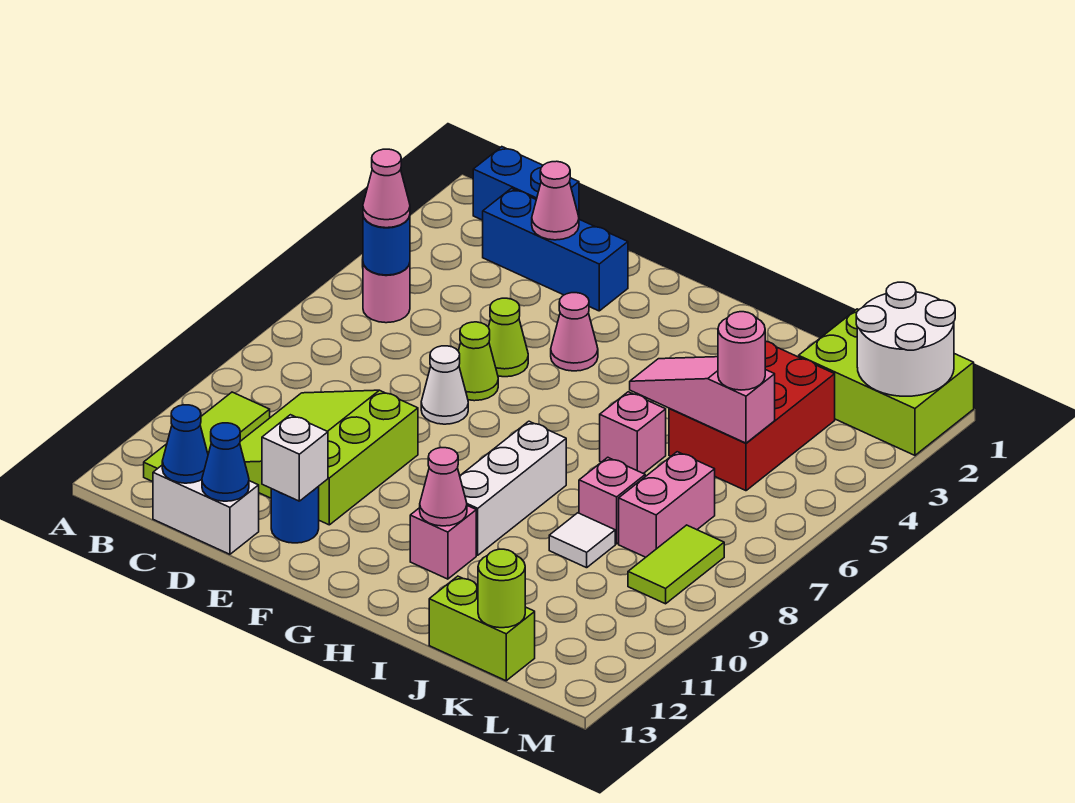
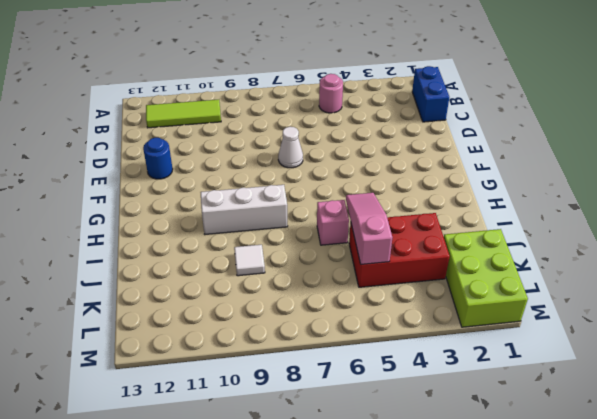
none -> blue 1x3 brick [483,188,628,311]
none -> lime 3x3 slope [240,390,418,525]
none -> white 1x2 brick [153,466,259,554]
none -> lime 1x1 cone [489,298,528,377]

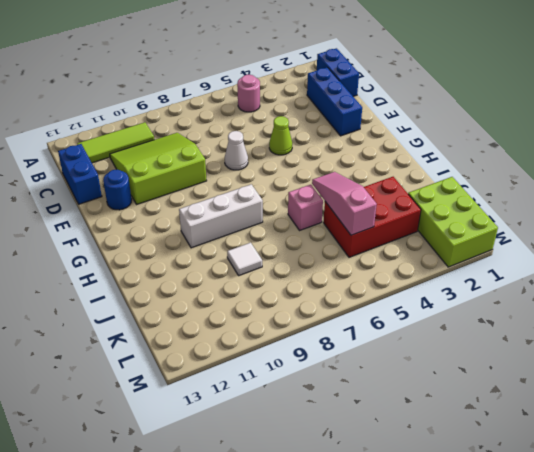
blue 1x2 brick [58,144,102,204] -> white 1x2 brick [153,466,259,554]
none -> lime 1x1 cone [459,322,498,401]
none -> pink 1x1 cone [551,293,598,371]
none -> pink 1x1 brick [410,506,476,579]
none -> pink 1x1 brick [579,457,645,544]

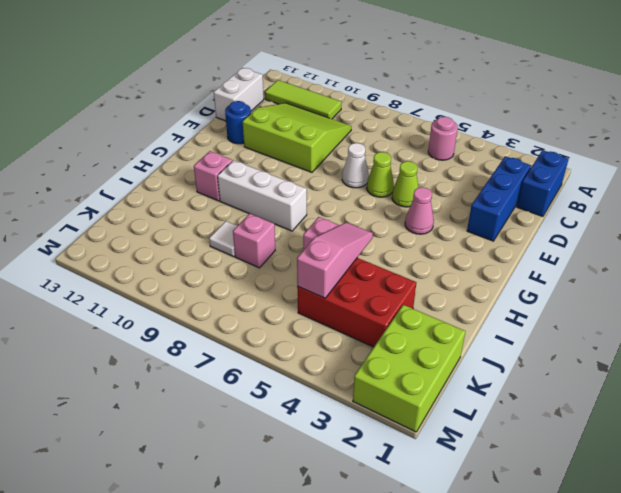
none -> lime 1x2 brick [429,576,535,681]
none -> pink 1x2 brick [619,452,715,557]
none -> lime 1x2 tile [628,525,724,604]
none -> blue 1x1 round brick [363,216,410,275]

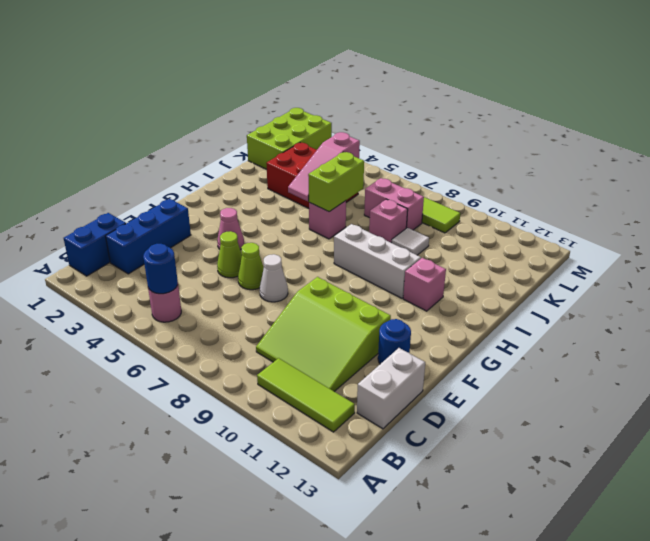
lime 1x2 brick [308,152,364,212] -> lime 1x2 brick moved to [429,576,535,681]
none -> blue 1x1 cone [162,405,208,483]
none -> pink 1x1 cone [532,161,579,240]
none -> blue 1x1 cone [202,423,249,501]
none -> white 1x1 brick [262,415,328,501]

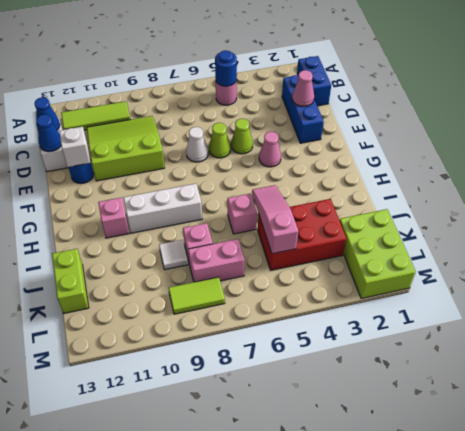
none -> pink 1x1 cone [420,448,467,526]
none -> lime 1x1 round brick [478,549,525,628]
none -> white 2x2 round brick [856,282,955,396]
none -> pink 1x1 cone [363,149,410,228]

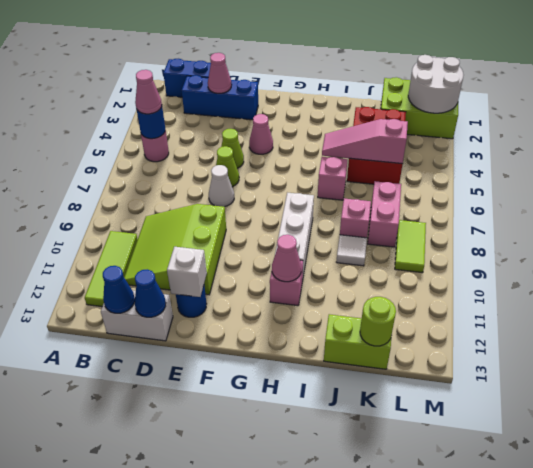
none -> pink 1x1 round brick [718,312,765,390]

